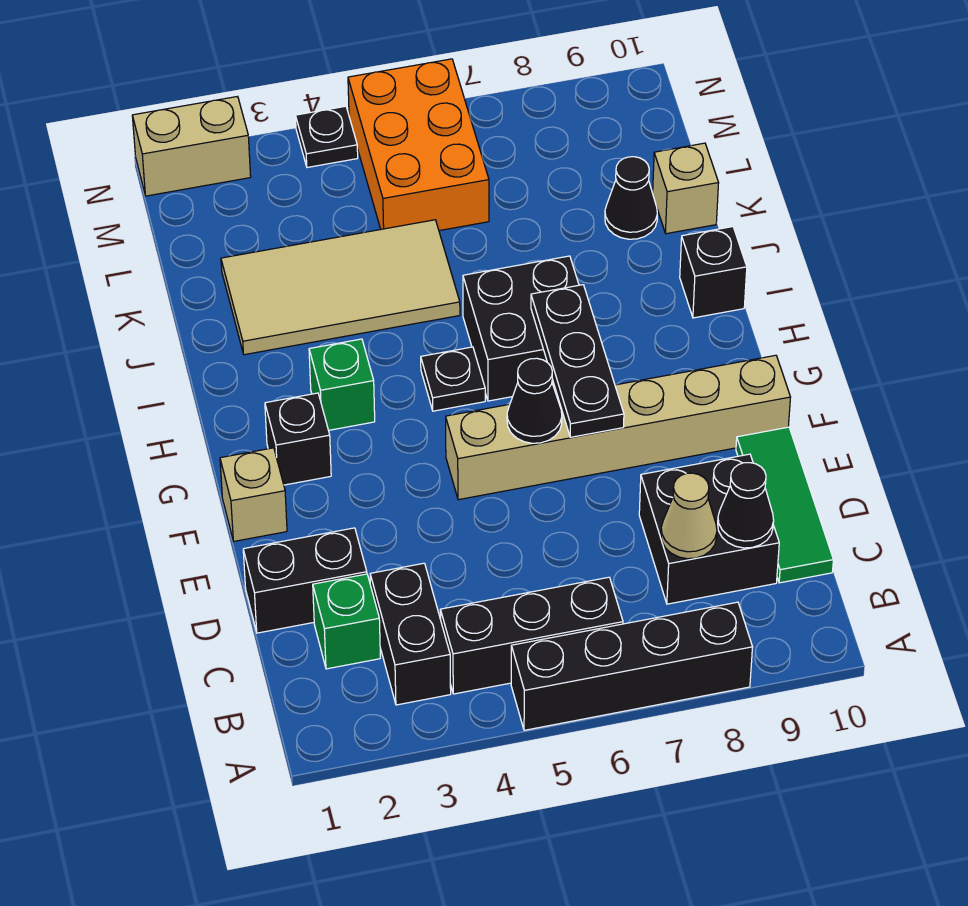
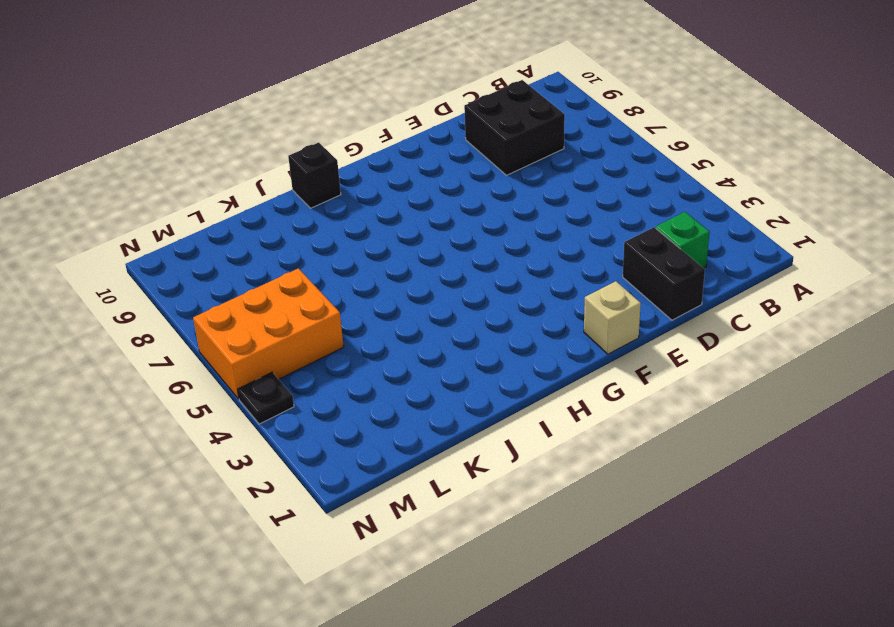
none -> black 1x4 brick [511,602,752,730]
none -> black 1x2 brick [370,563,451,705]
none -> black 1x3 brick [440,577,623,694]

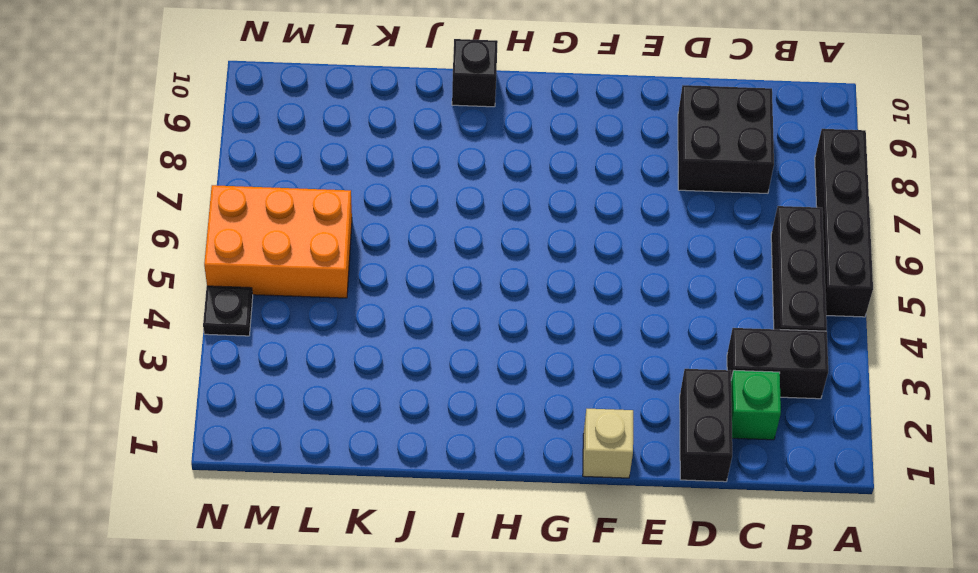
none -> green 1x3 tile [736,427,833,583]
none -> tan 1x6 brick [446,355,791,500]
none -> black 1x1 brick [265,393,331,485]

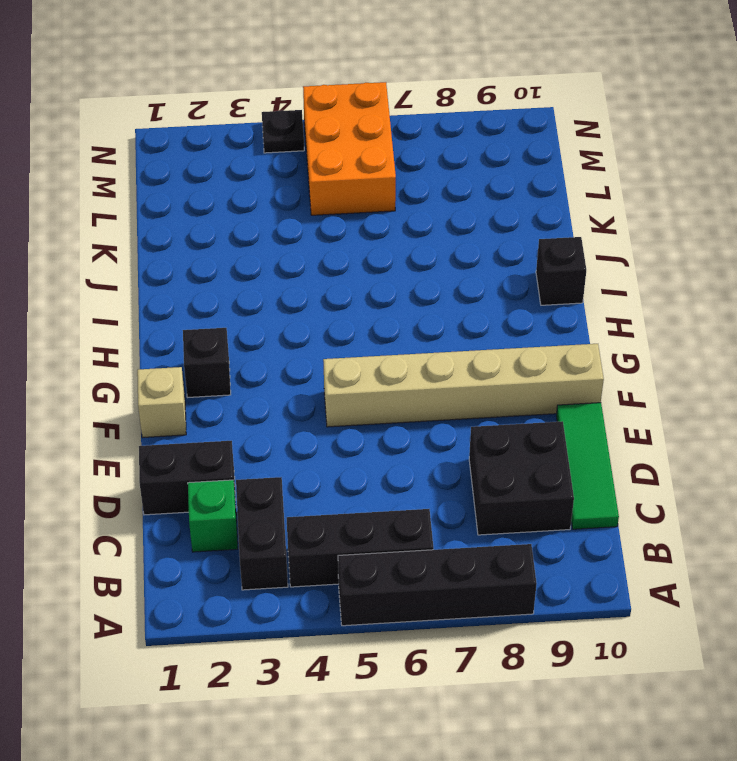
none -> green 1x1 brick [309,339,375,430]
none -> black 1x1 plate [421,347,485,411]
none -> black 2x2 brick [463,256,579,401]

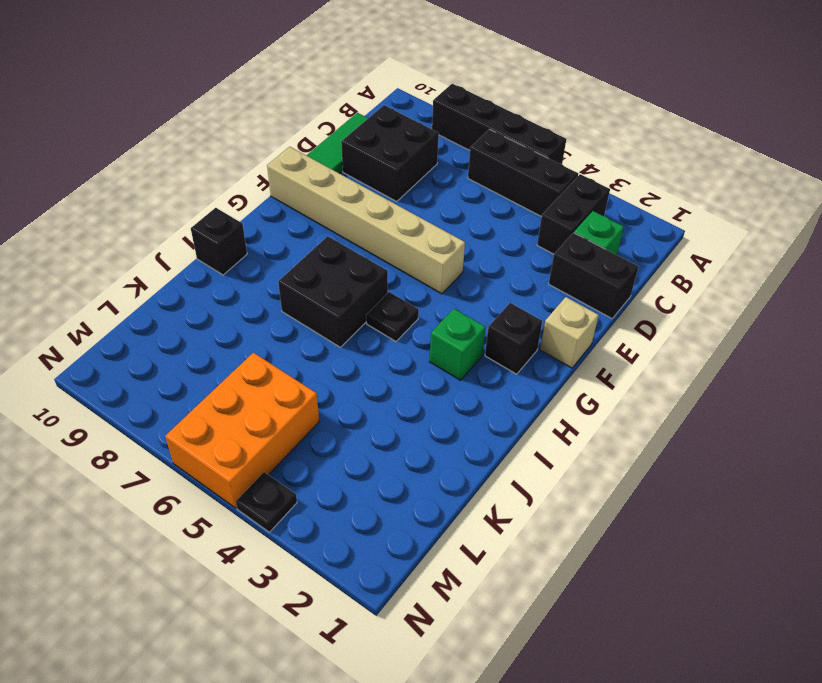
none -> tan 2x4 tile [221,220,460,355]
none -> black 1x1 cone [605,157,657,239]
none -> tan 1x1 brick [653,143,719,234]

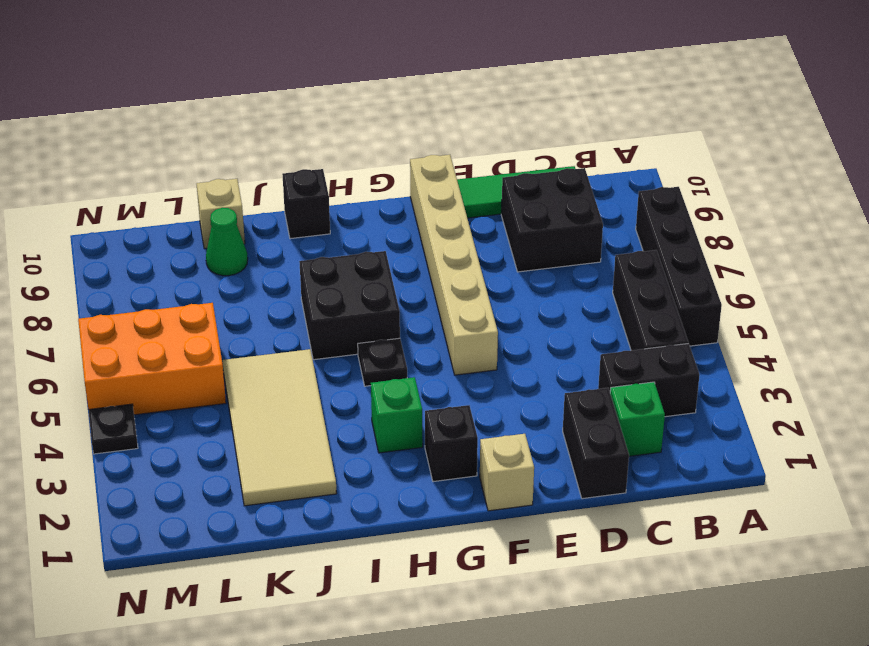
green 1x1 cone [206,208,248,276] -> black 1x1 cone [605,157,657,239]
none -> tan 1x2 brick [132,96,251,196]
none -> tan 1x1 cone [661,473,717,559]
none -> black 1x1 cone [718,463,774,548]

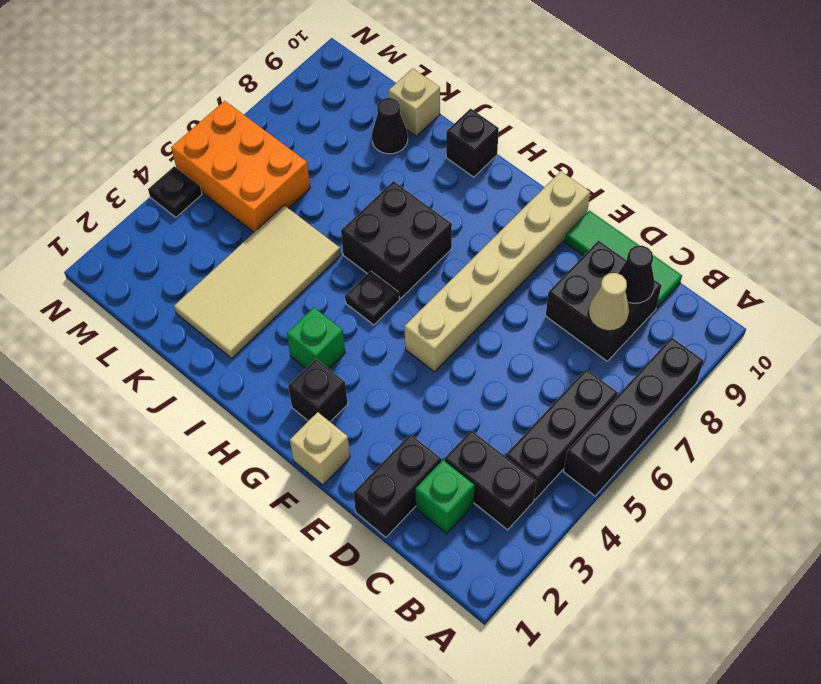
none -> tan 1x2 brick [132,96,251,196]
none -> black 1x1 cone [507,358,562,443]
none -> black 1x3 plate [531,285,624,437]

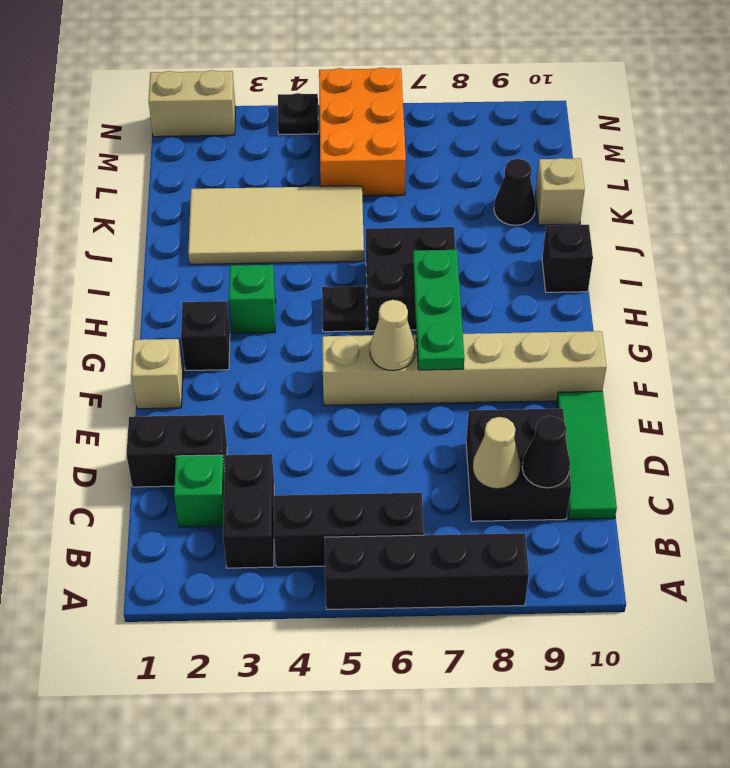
tan 1x1 cone [370,300,415,371] -> black 1x1 cone [507,358,562,443]
green 1x3 plate [413,250,464,370] -> black 1x3 plate [531,285,624,437]

